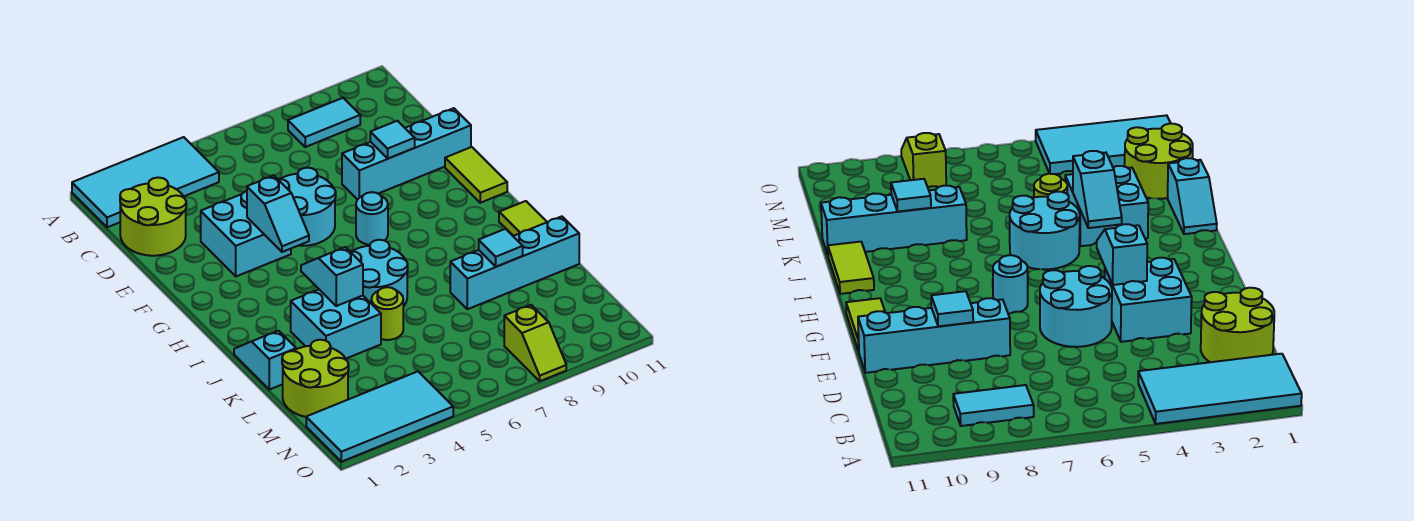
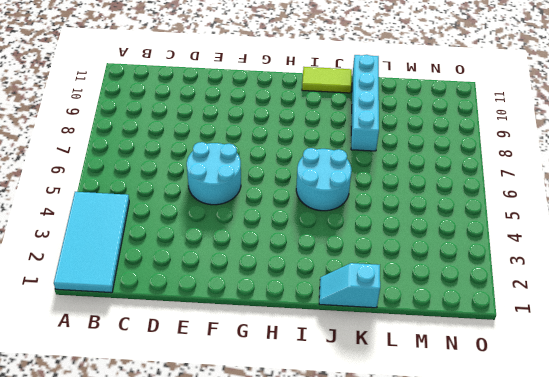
none -> cyan 1x2 tile [288,98,360,147]
none -> lime 2x2 round brick [120,178,186,256]
none -> cyan 2x2 brick [201,191,291,276]

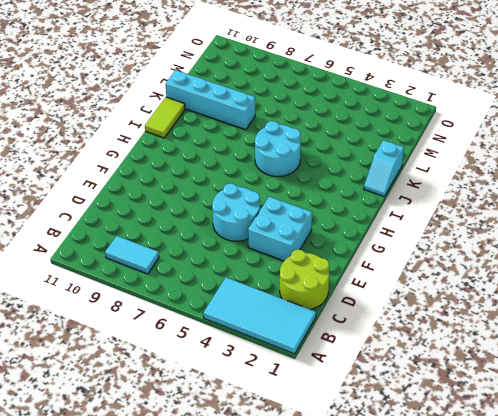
none -> cyan 1x4 brick [342,108,471,200]
none -> lime 1x2 tile [445,147,507,203]
none -> cyan 1x1 round brick [356,192,388,245]

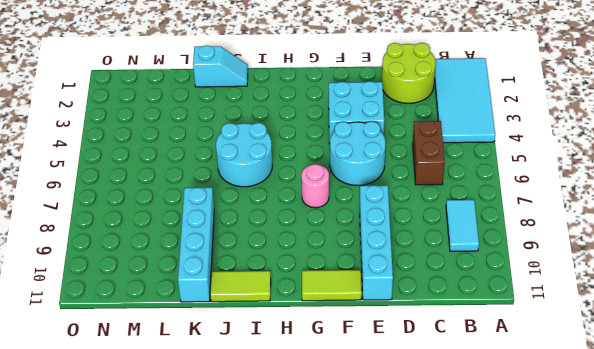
brown 1x2 brick [413,121,445,185] -> none
pink 1x1 round brick [301,164,329,208] -> cyan 1x1 round brick [356,192,388,245]
none -> cyan 2x2 brick [291,290,381,358]
none -> lime 1x1 round brick [371,287,403,340]
none -> lime 2x2 round brick [282,340,349,417]

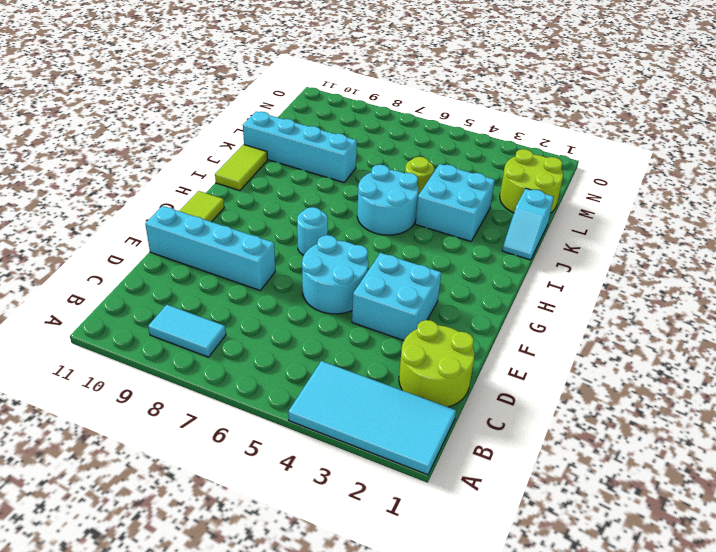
none -> cyan 2x4 tile [306,371,453,462]
none -> lime 1x2 slope [504,305,566,381]
none -> cyan 1x1 tile [370,121,415,159]

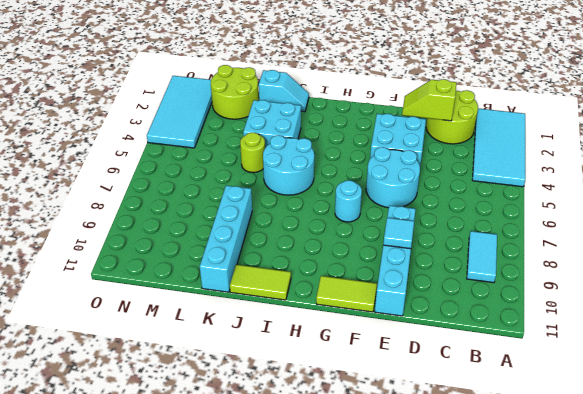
lime 1x2 slope [402,79,457,121] -> lime 1x2 slope moved to [504,305,566,381]
none -> cyan 1x2 slope [247,175,309,252]
none -> cyan 1x2 slope [301,247,363,306]
none -> cyan 1x1 tile [479,229,523,267]

